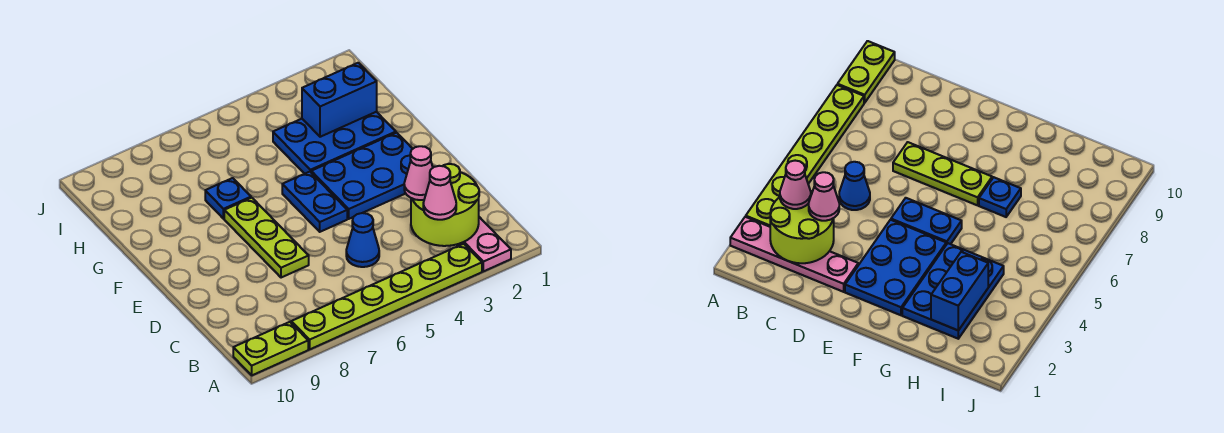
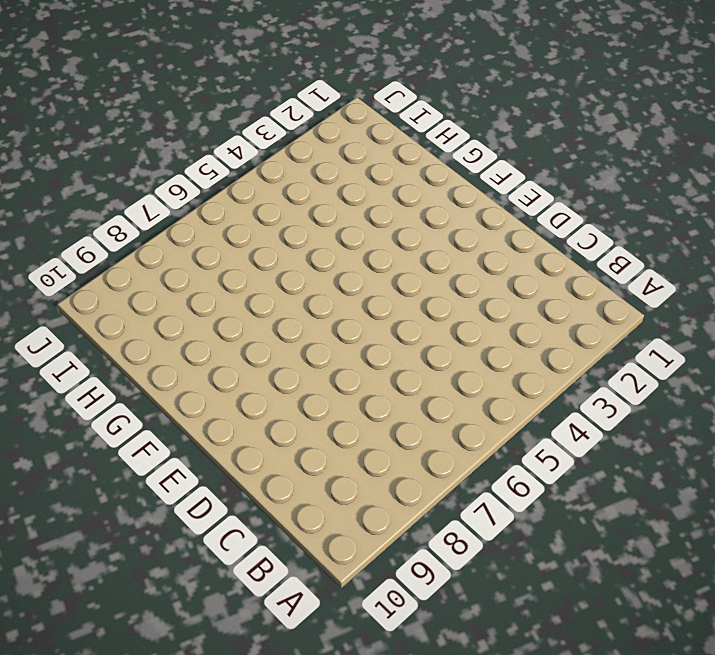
none -> pink 1x4 plate [457,217,511,271]
none -> lime 1x6 plate [291,244,482,349]
none -> lime 1x2 plate [233,322,308,375]

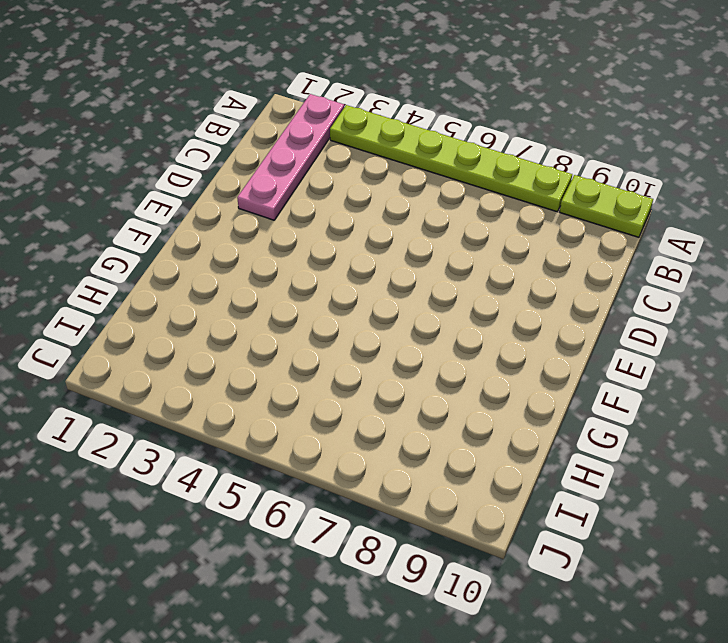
none -> blue 1x1 cone [346,213,379,267]
none -> lime 1x3 plate [224,198,309,278]
none -> blue 2x3 plate [311,133,412,219]

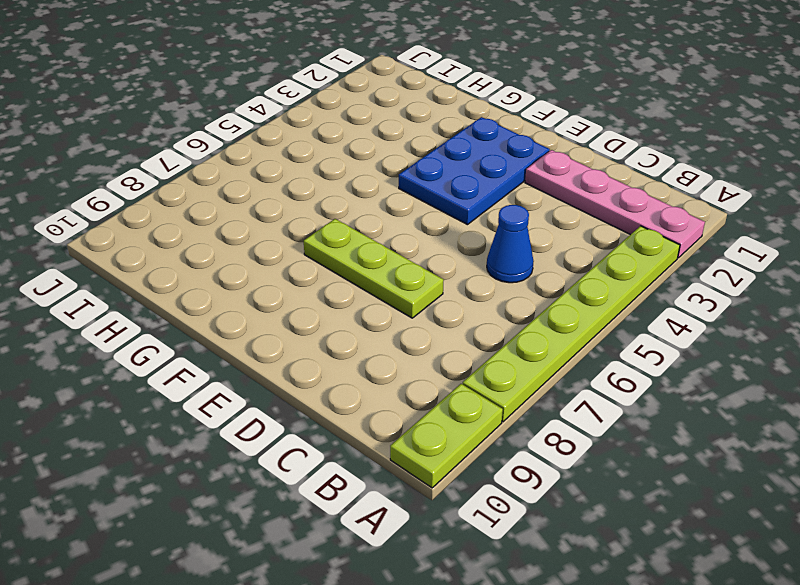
none -> blue 1x2 plate [282,172,347,232]
none -> blue 2x3 plate [273,112,396,174]
none -> blue 1x1 plate [205,178,251,219]

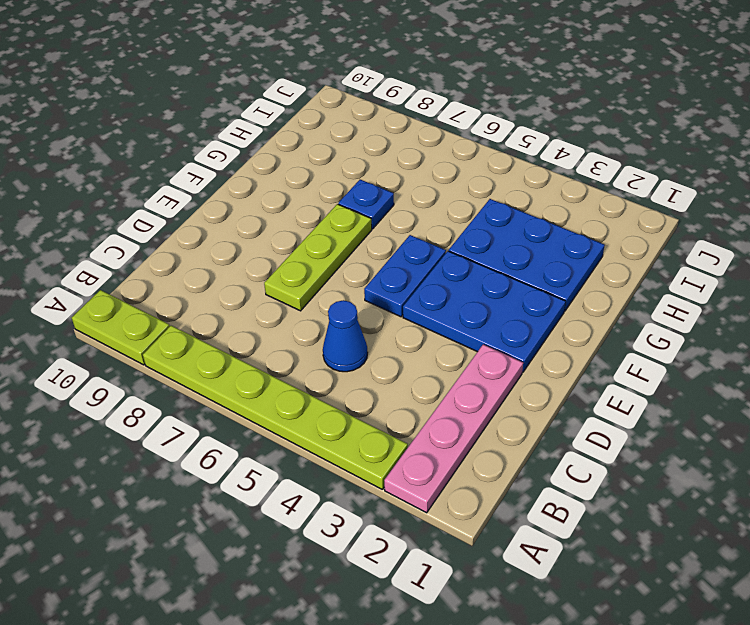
none -> lime 2x2 round brick [411,164,479,246]
none -> blue 1x2 brick [302,63,377,137]
none -> pink 1x1 cone [423,166,456,220]

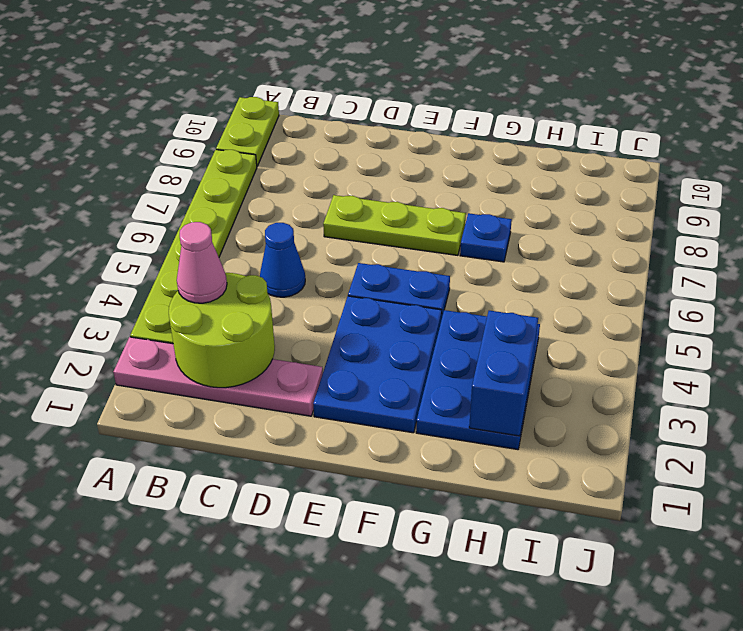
none -> pink 1x1 cone [404,146,433,200]

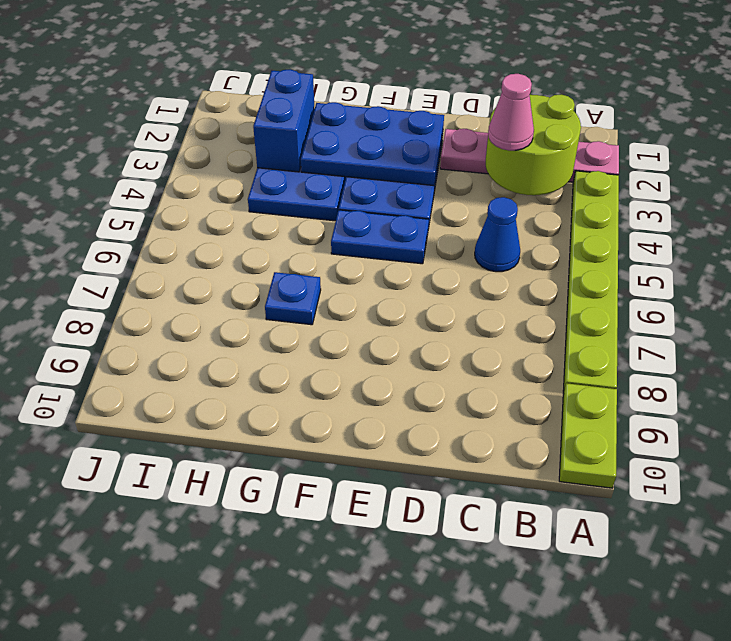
blue 2x3 plate [301,102,444,186] -> none
none -> lime 1x3 plate [224,198,309,278]
none -> pink 1x1 cone [423,166,456,220]

